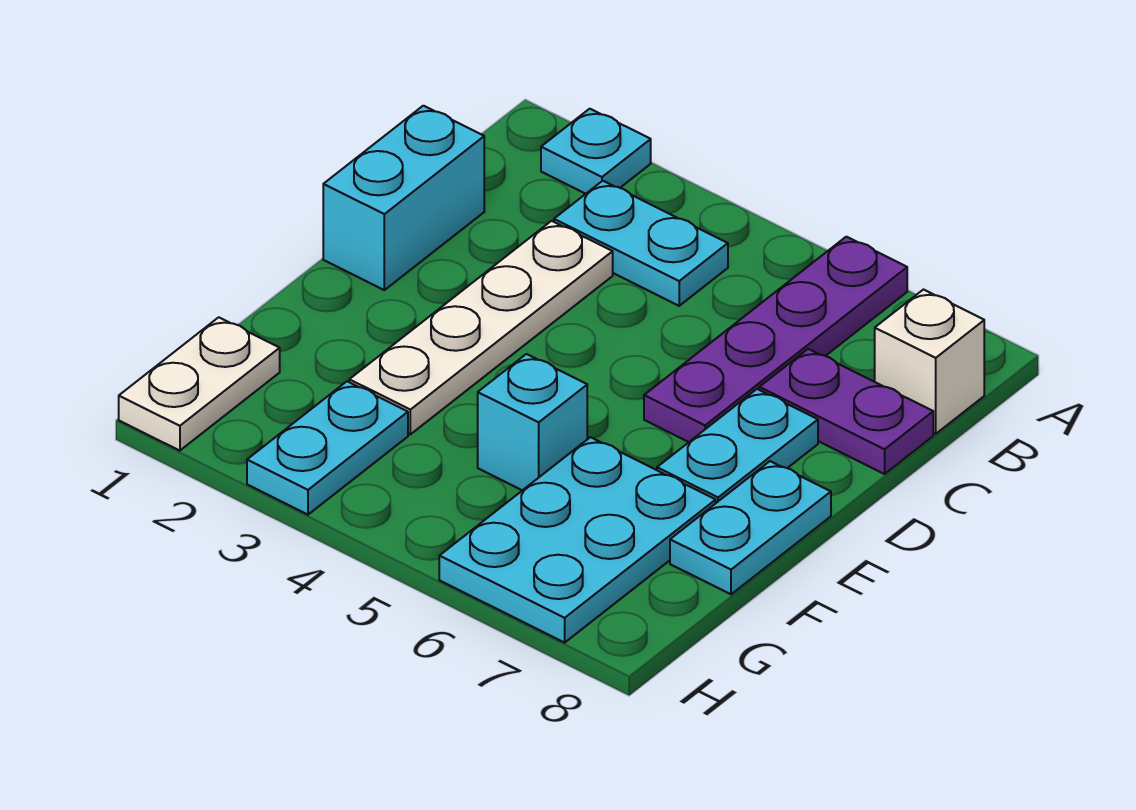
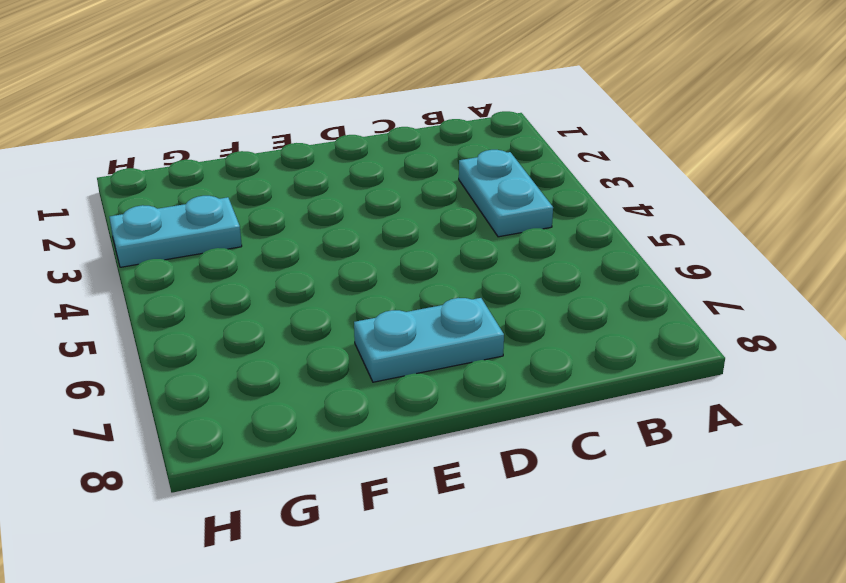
none -> cyan 1x1 plate [541,109,651,194]
none -> purple 1x4 plate [644,237,907,442]
none -> white 1x1 brick [875,290,984,434]

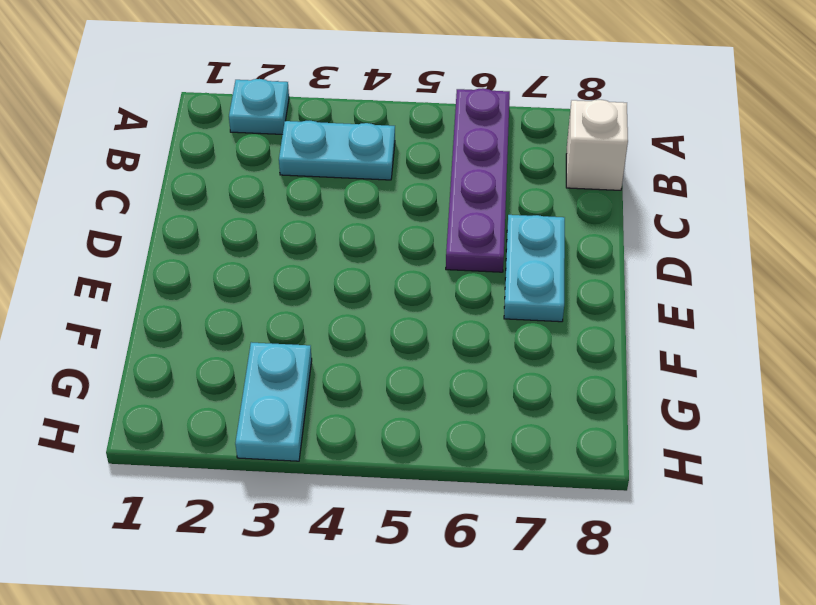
none -> cyan 1x2 brick [323,106,484,290]
none -> white 1x4 plate [349,221,613,434]
none -> purple 1x2 plate [759,349,933,474]

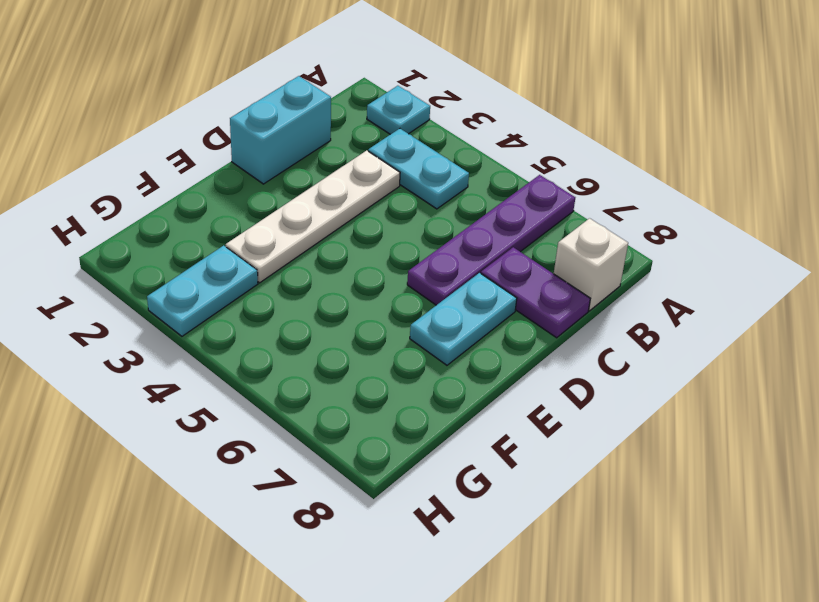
none -> cyan 1x2 plate [670,461,831,594]
none -> cyan 1x1 brick [478,354,587,490]
none -> cyan 2x3 plate [439,437,716,643]

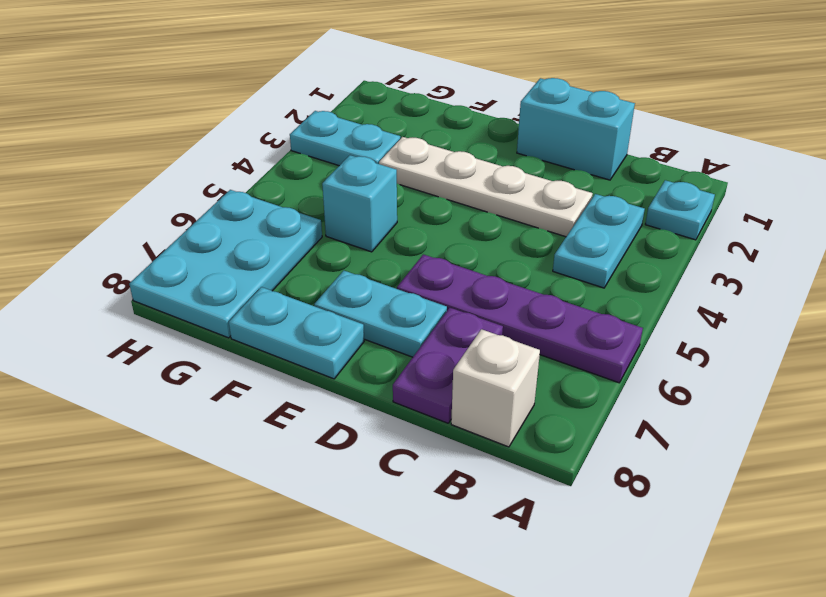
cyan 2x3 plate [129,190,322,338] -> cyan 2x3 plate turned to [439,437,716,643]
none -> white 1x2 plate [119,317,280,451]

